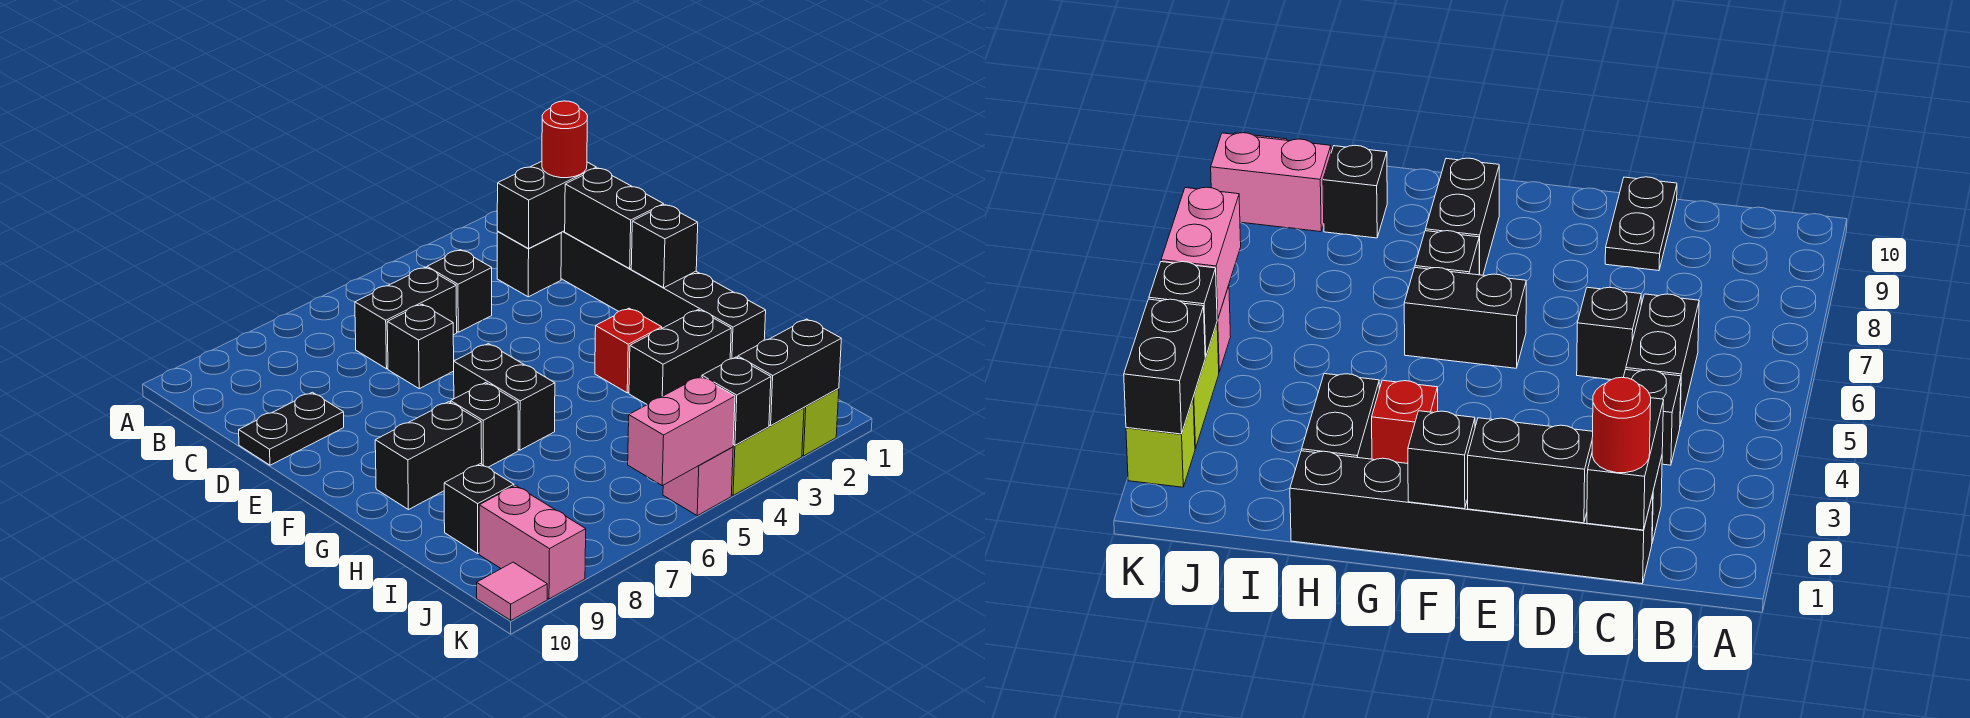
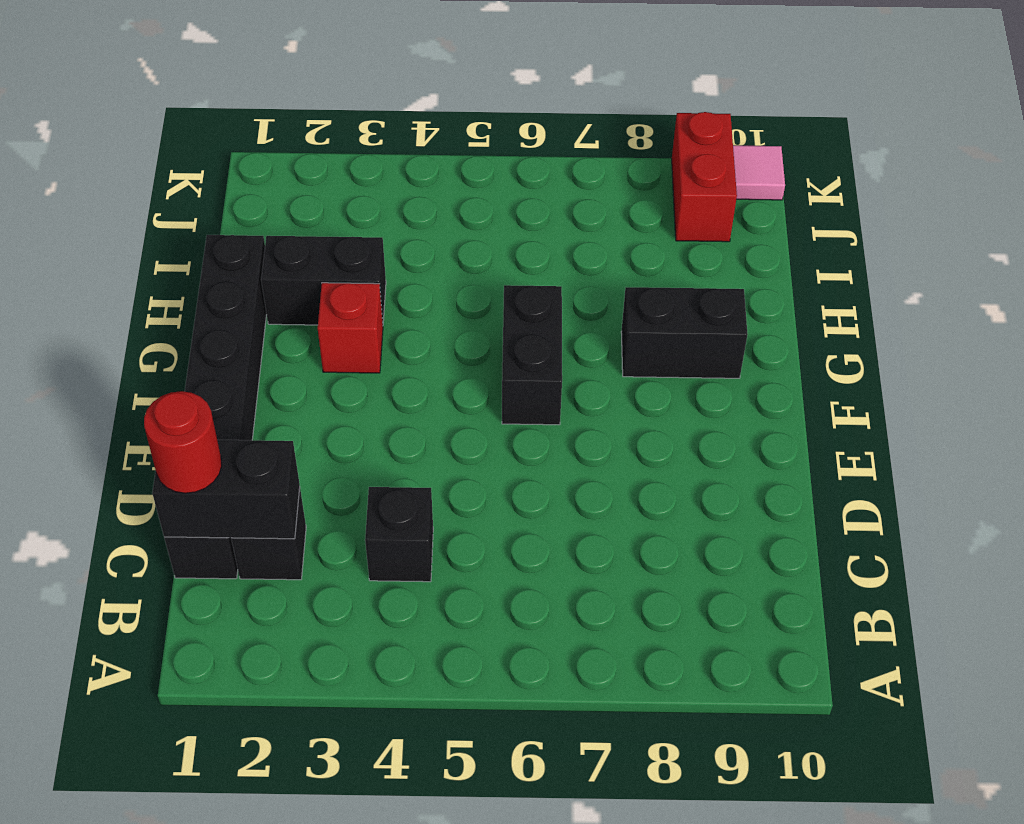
red 1x2 brick [672,112,737,242] -> pink 1x2 brick [479,485,586,599]
none -> black 1x2 brick [355,267,457,369]
none -> black 1x1 brick [387,304,454,389]
none -> black 1x2 plate [239,392,344,465]

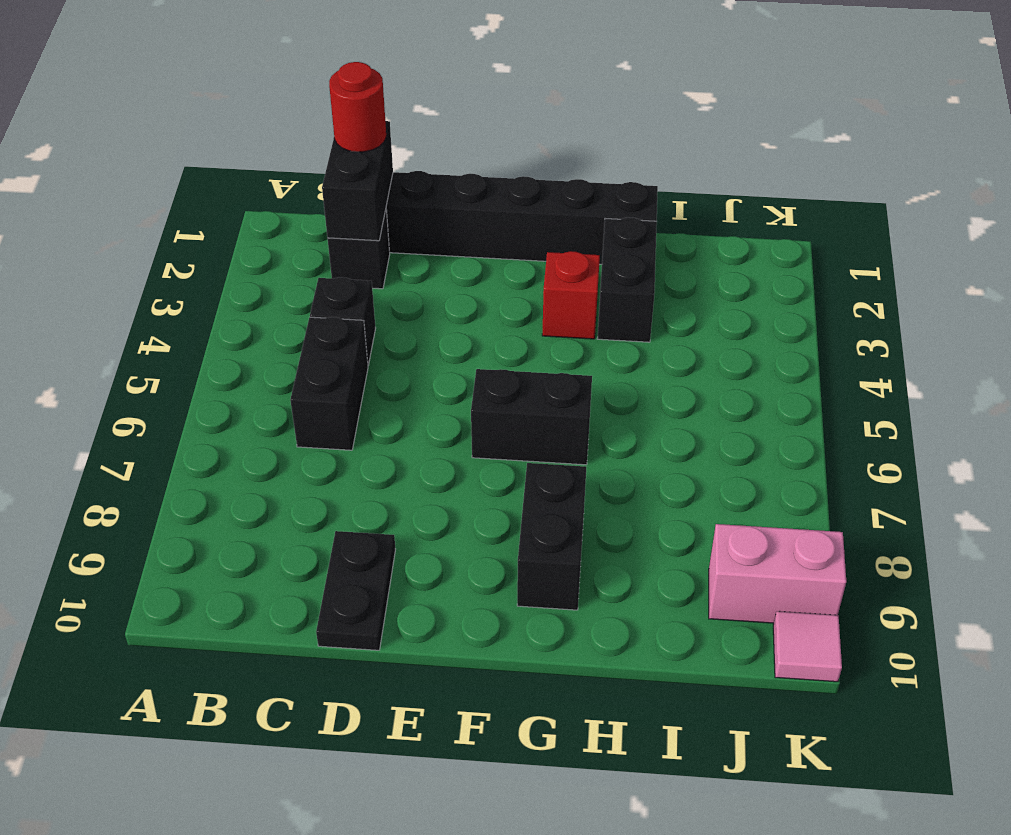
none -> black 1x1 brick [387,304,454,389]
none -> black 1x1 brick [451,383,518,467]
none -> black 1x1 brick [444,464,514,553]

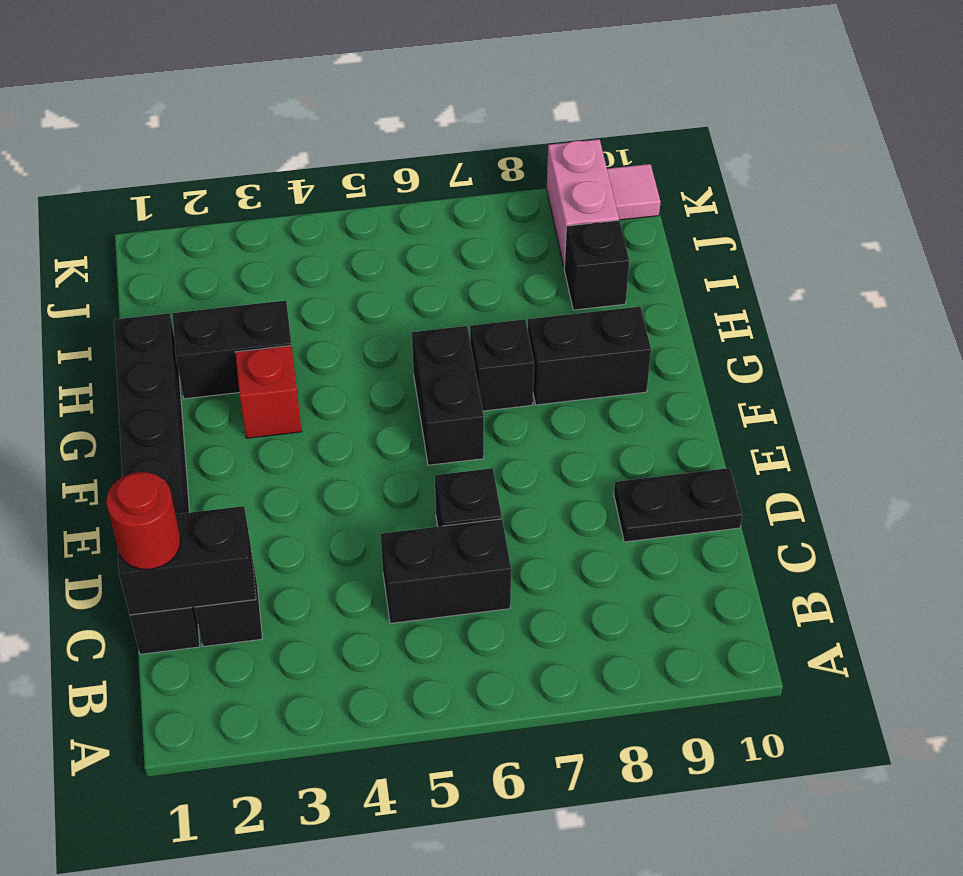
none -> black 1x1 brick [427,250,492,332]
none -> lime 1x1 brick [802,388,839,456]
none -> lime 1x2 brick [731,408,804,495]

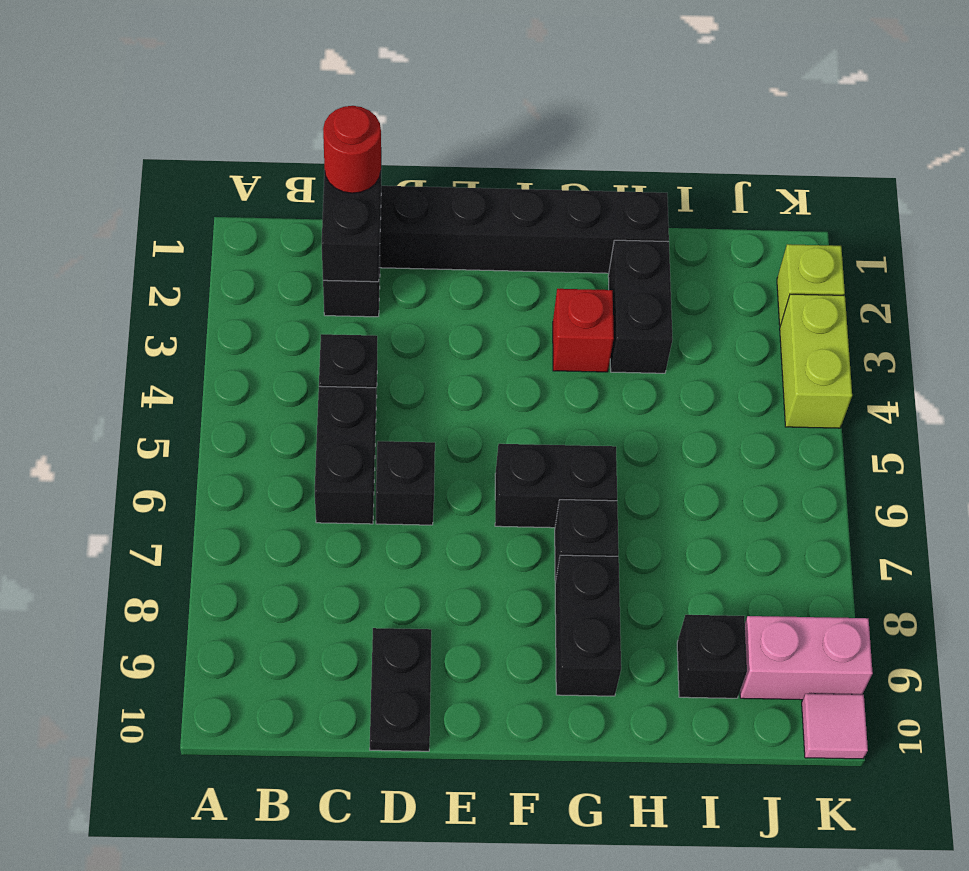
none -> pink 1x1 brick [663,447,733,516]
none -> black 1x2 brick [565,168,664,269]
none -> black 1x1 brick [631,205,698,288]

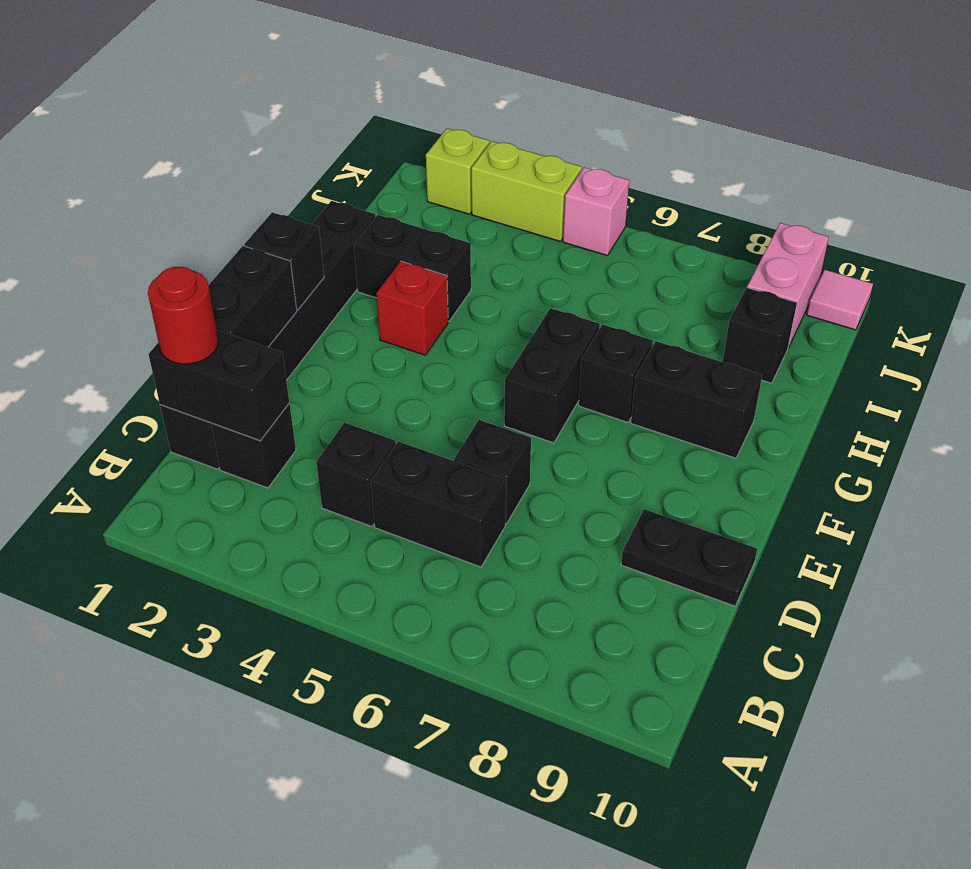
none -> black 1x2 brick [738,319,841,426]
none -> black 1x1 brick [702,357,771,445]
none -> pink 1x2 brick [628,376,735,485]

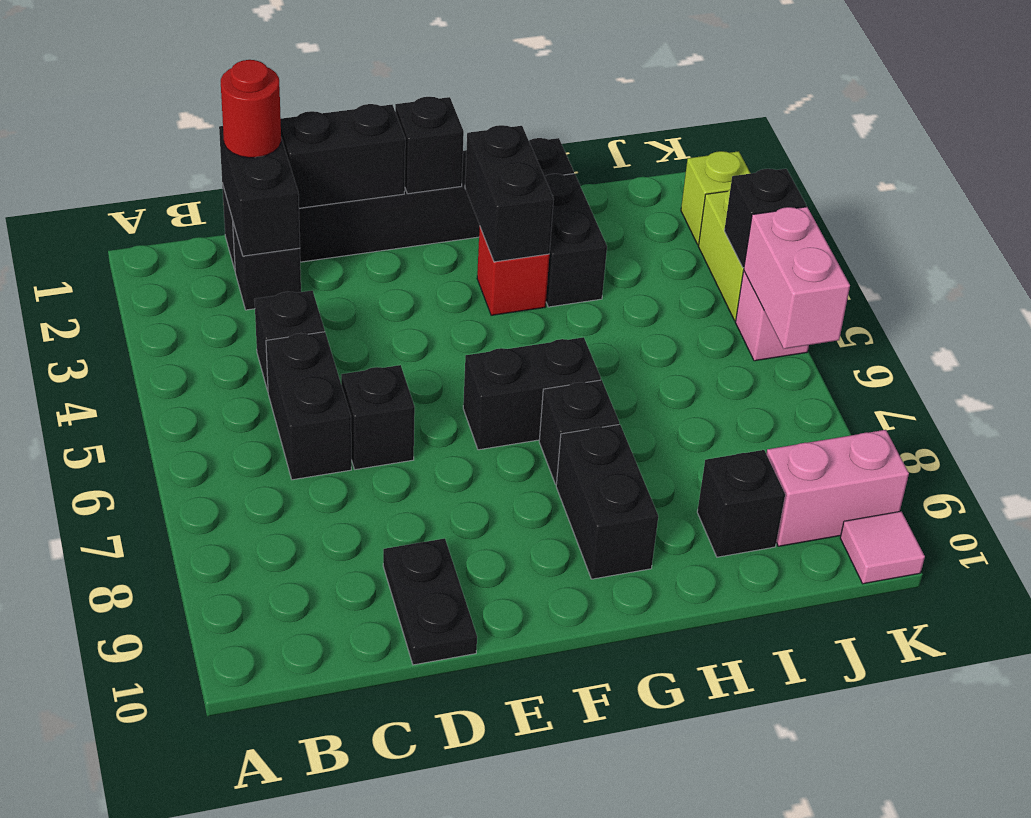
black 1x2 brick [465,125,554,262] -> black 1x2 brick moved to [738,319,841,426]

